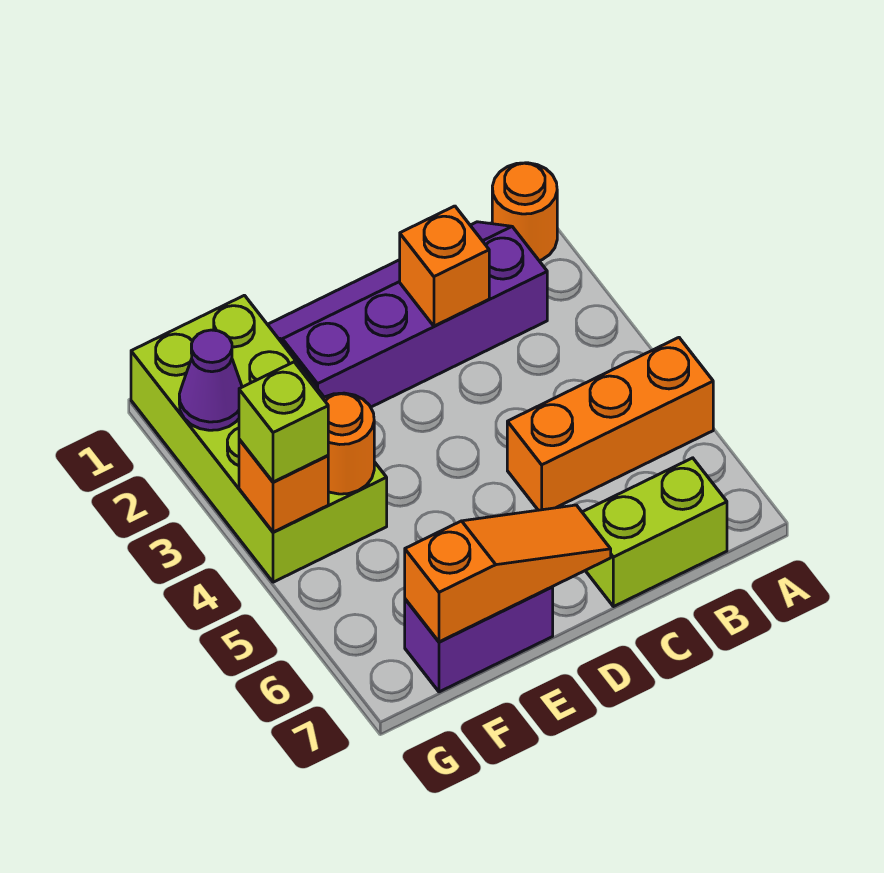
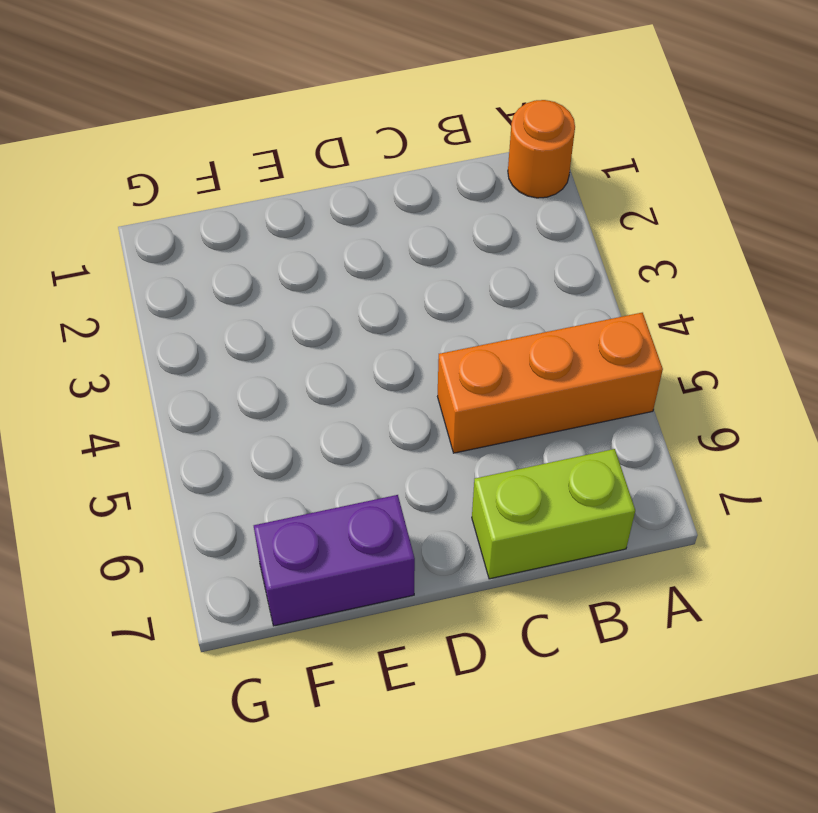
none -> purple 2x4 slope [267,222,547,407]
none -> lime 2x4 brick [131,295,387,582]
none -> orange 1x1 brick [400,206,489,326]

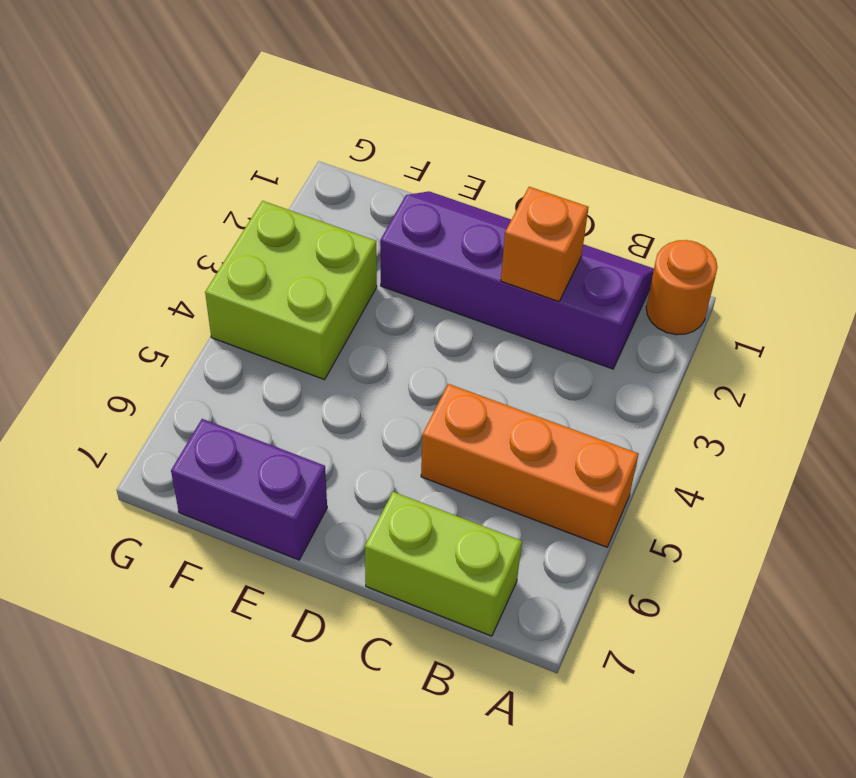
lime 2x2 brick [205,201,377,380] -> lime 2x4 brick [131,295,387,582]
none -> orange 1x3 slope [405,505,611,642]
none -> orange 1x1 round brick [323,393,374,494]
none -> purple 1x1 cone [179,330,242,430]

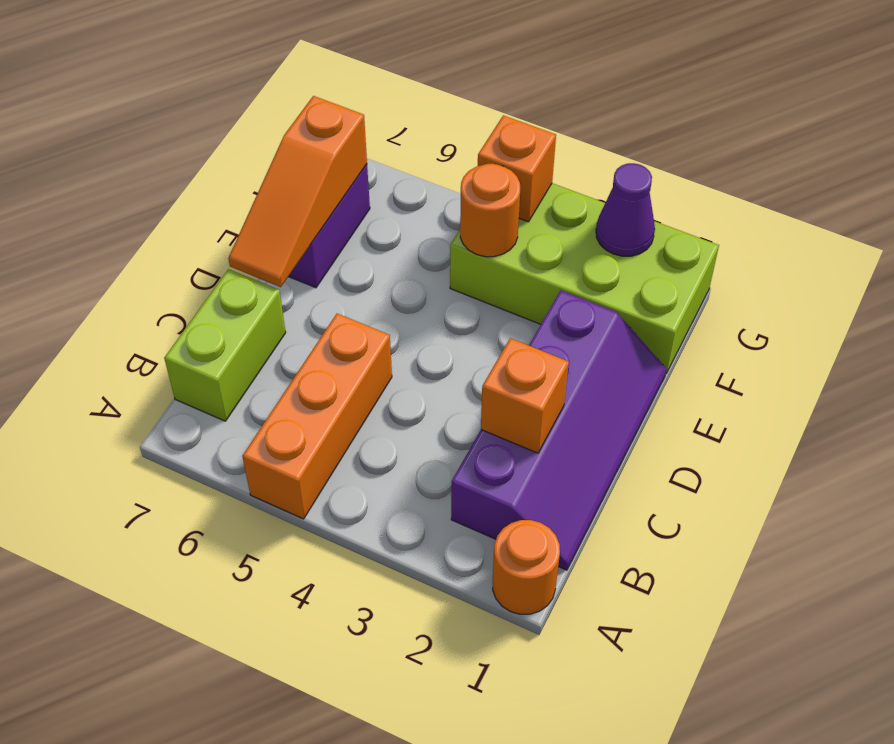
none -> lime 1x1 brick [239,362,328,482]

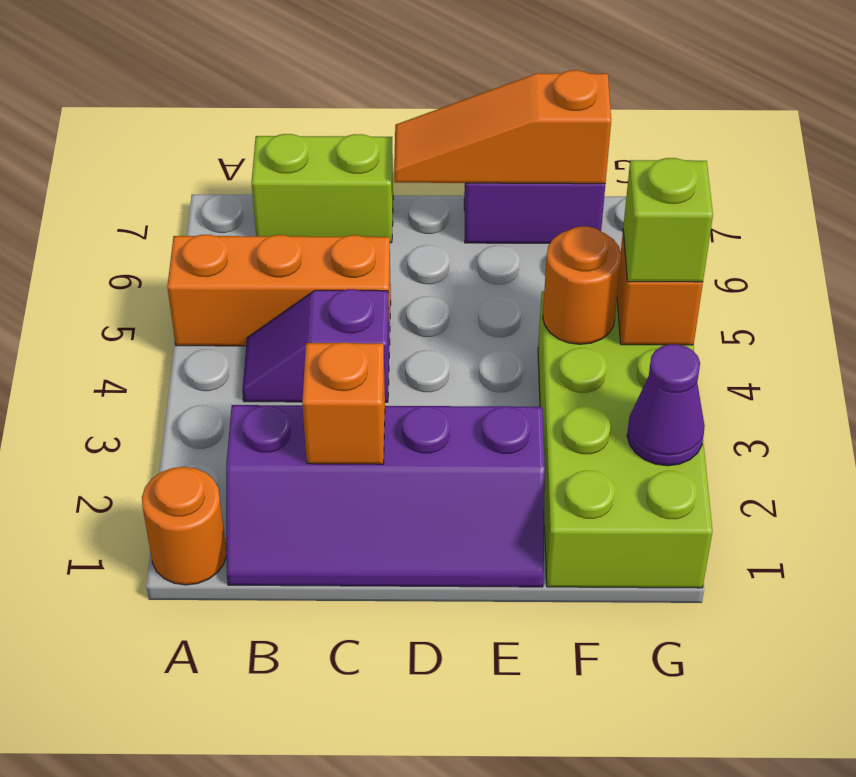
purple 1x2 slope [242,289,389,402] -> none

